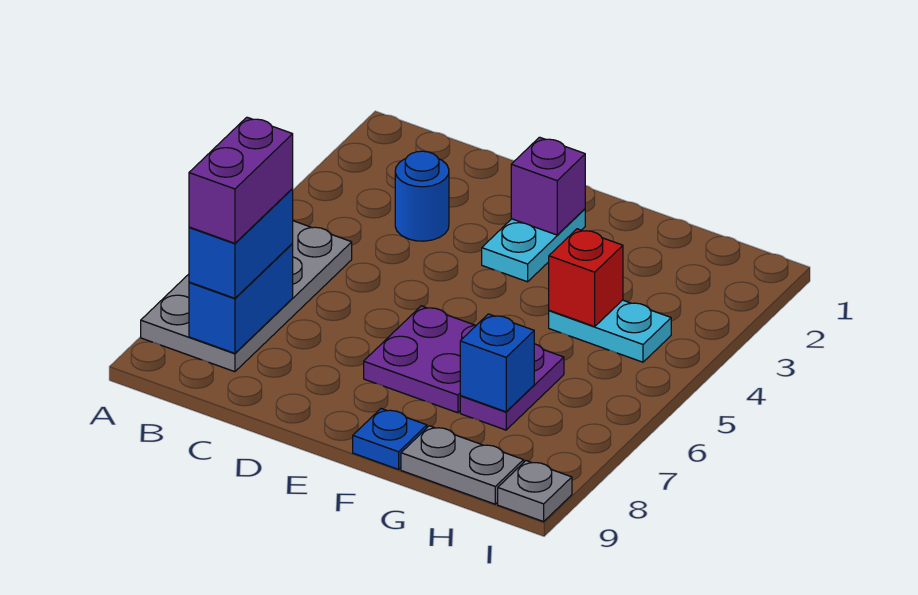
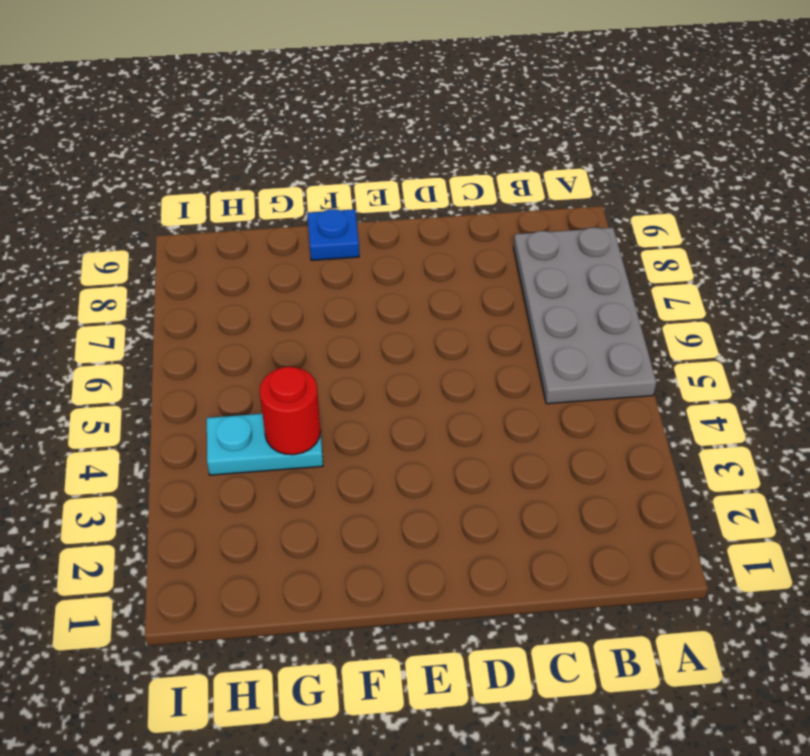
red 1x1 round brick [260,367,321,455] -> red 1x1 brick [549,229,623,326]
none -> blue 1x1 round brick [395,151,449,241]
none -> cyan 1x2 plate [482,209,585,282]
none -> purple 2x2 plate [364,306,476,413]

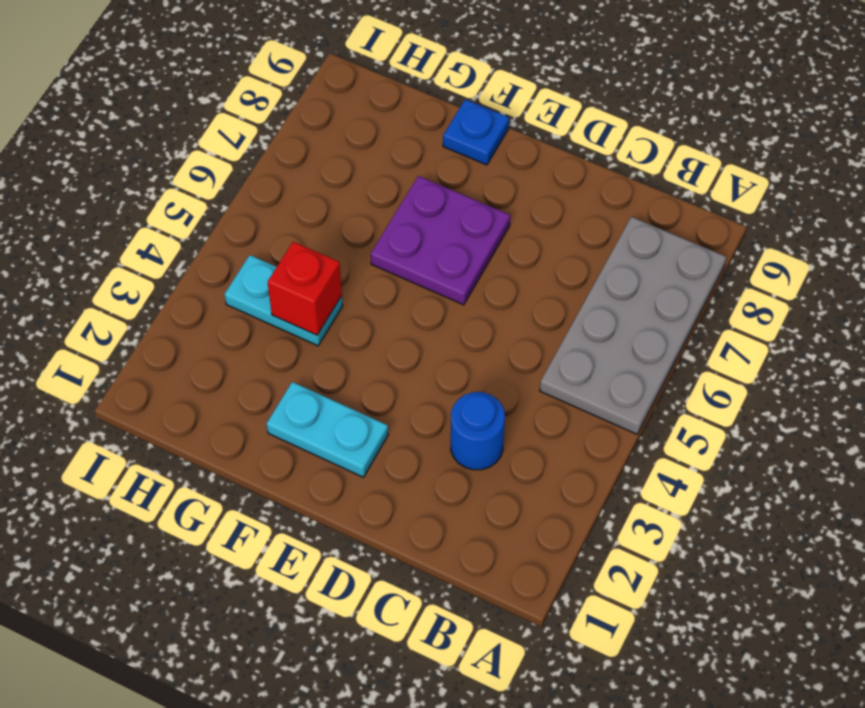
cyan 1x2 plate [267,382,388,477] -> cyan 1x2 plate turned to [482,209,585,282]
none -> purple 1x2 plate [460,344,564,430]
none -> grey 1x2 plate [401,426,524,504]
none -> grey 1x1 plate [498,461,572,522]

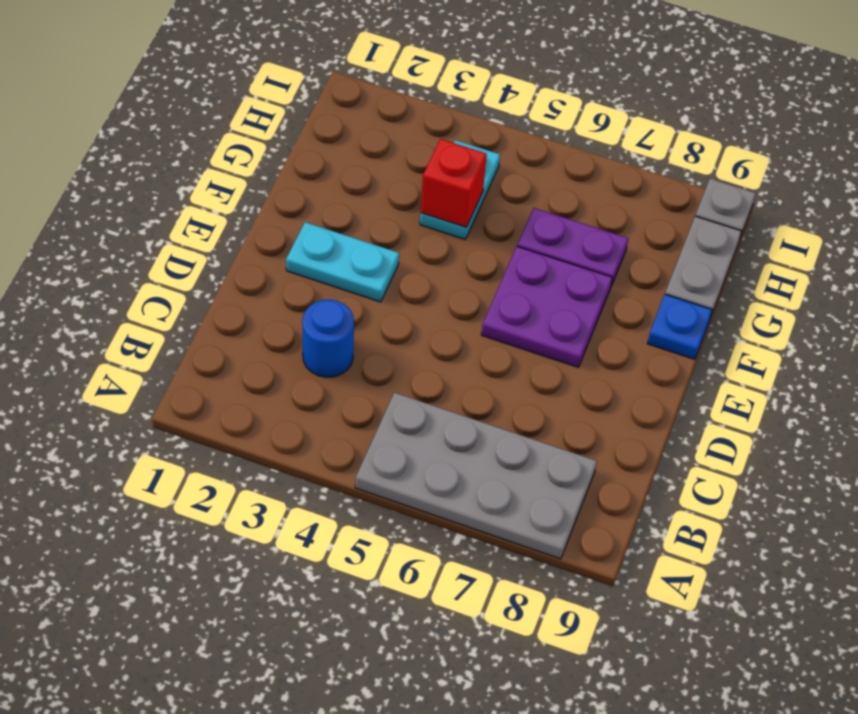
none -> blue 1x2 brick [189,244,293,353]
none -> purple 1x1 brick [511,137,585,235]
none -> blue 1x1 brick [460,314,534,412]

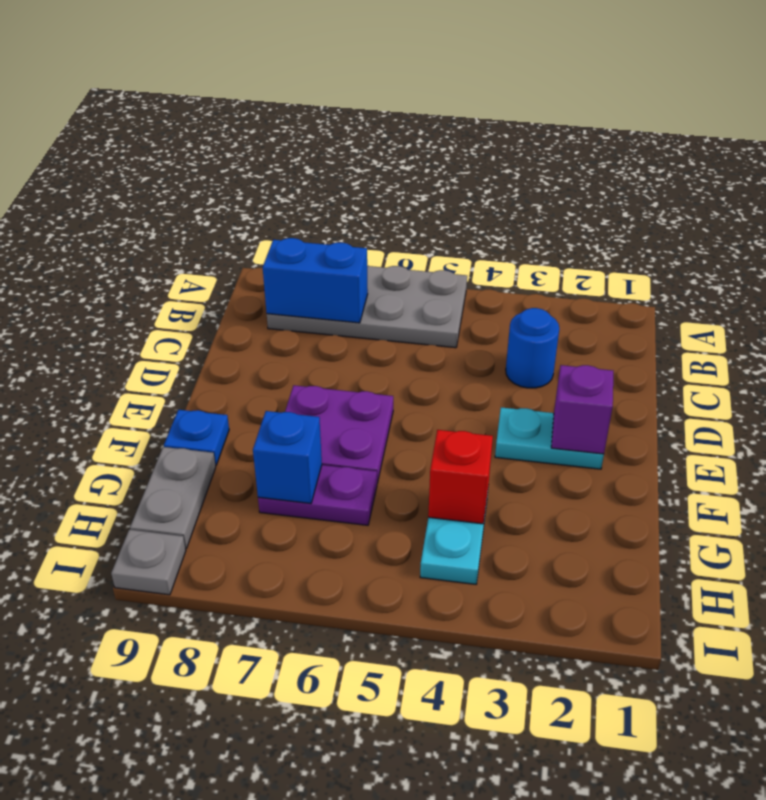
none -> blue 1x2 brick [189,189,293,298]
none -> purple 1x2 brick [189,117,293,243]

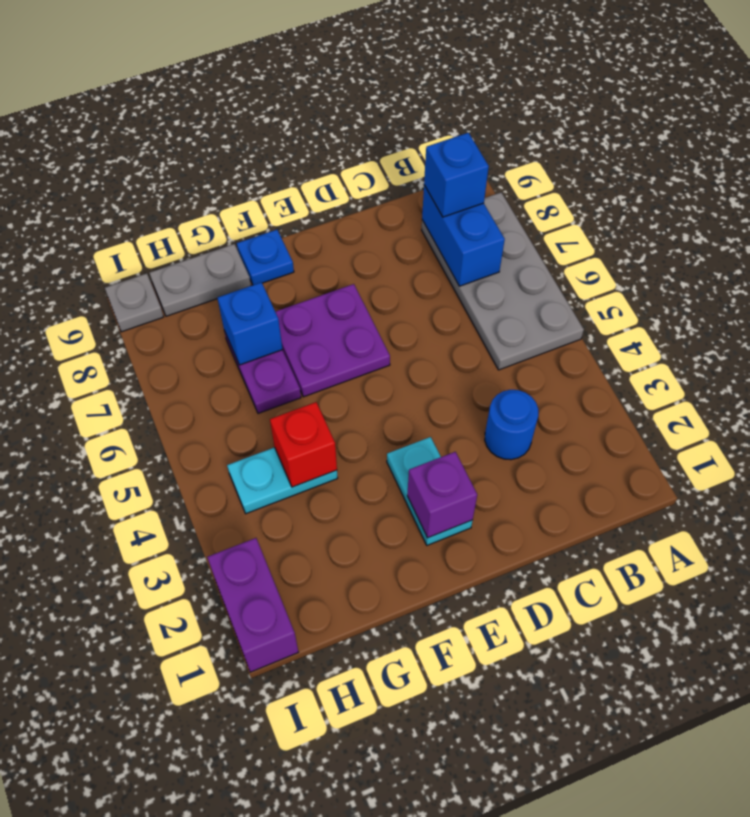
blue 1x1 brick [424,133,489,217] -> blue 1x2 brick [189,189,293,298]
purple 1x2 brick [207,538,298,672] -> purple 1x2 brick moved to [189,117,293,243]

